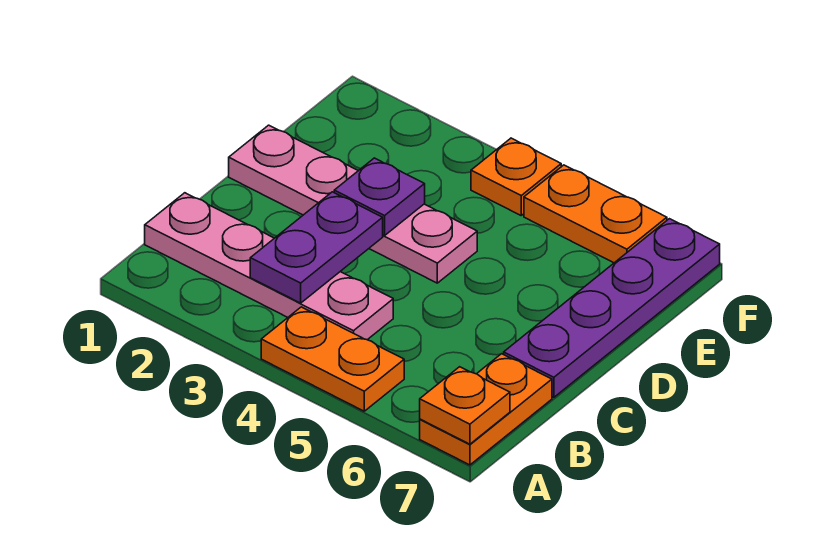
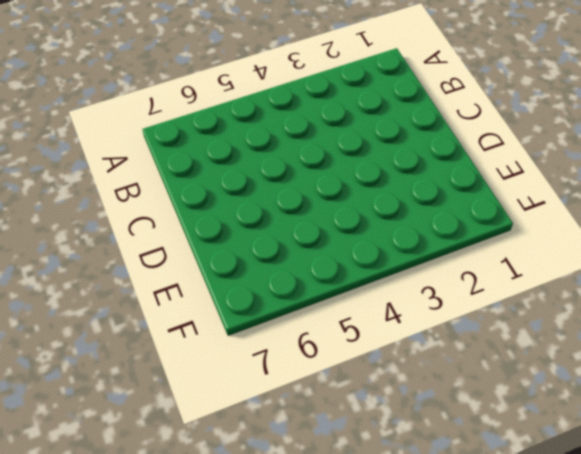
none -> orange 1x2 plate [261,307,404,411]
none -> orange 1x2 plate [420,354,552,465]

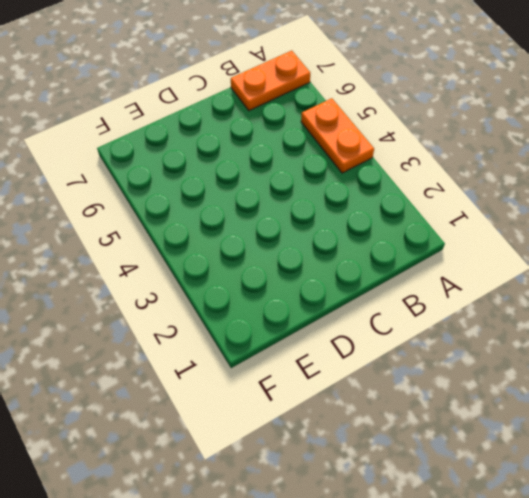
none -> pink 1x4 plate [145,193,393,340]
none -> purple 1x4 plate [504,219,720,397]

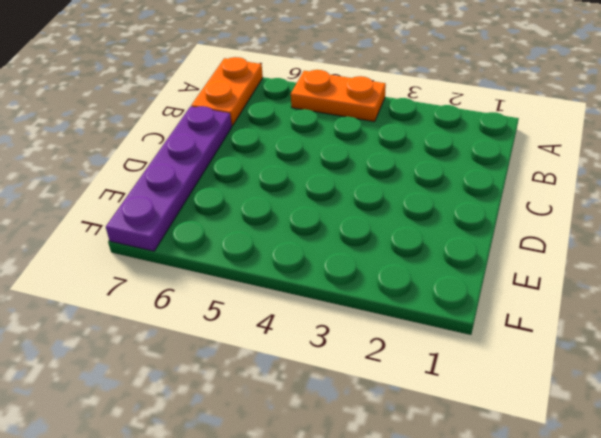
none -> pink 1x4 plate [145,193,393,340]
none -> pink 1x4 plate [229,125,477,283]

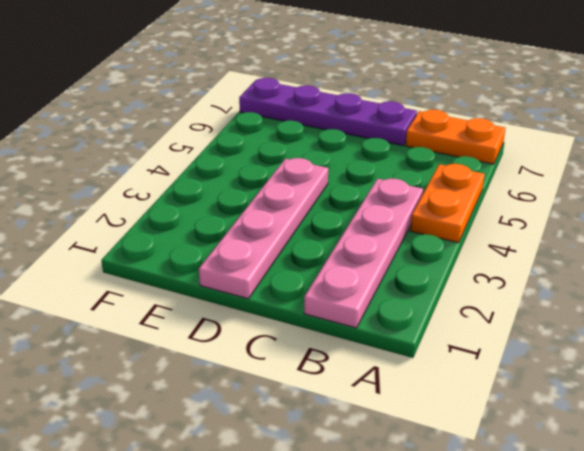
none -> orange 1x1 plate [471,138,561,215]
none -> orange 1x2 plate [524,165,667,263]

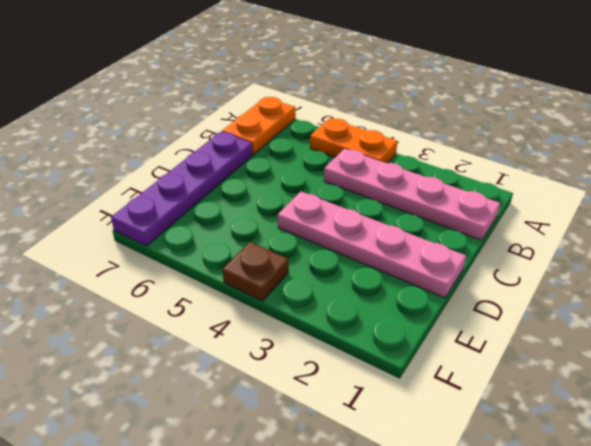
brown 1x1 plate [222,242,289,301] -> orange 1x1 plate [471,138,561,215]
none -> orange 1x2 plate [524,165,667,263]
none -> orange 1x1 plate [420,367,510,444]

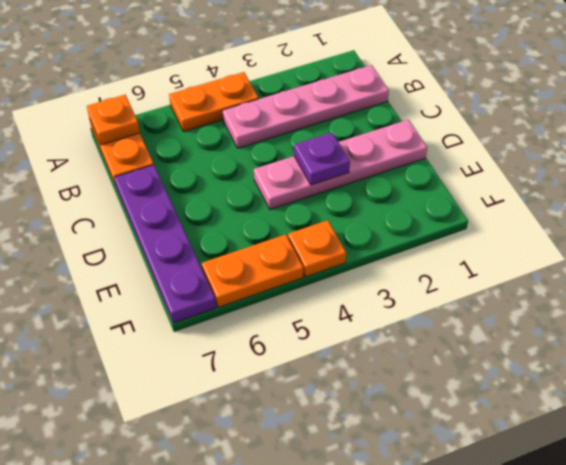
none -> purple 1x2 plate [250,192,383,303]

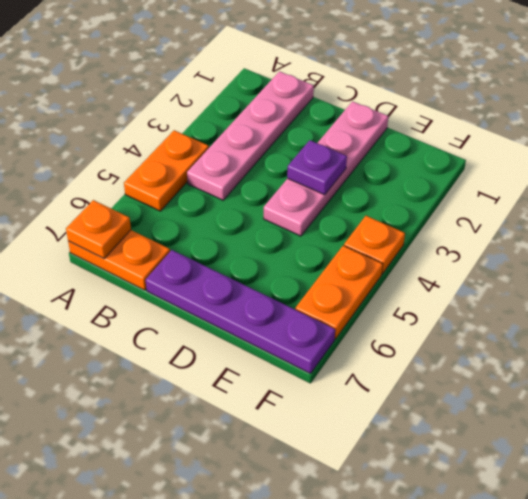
none -> purple 1x2 plate [250,192,383,303]

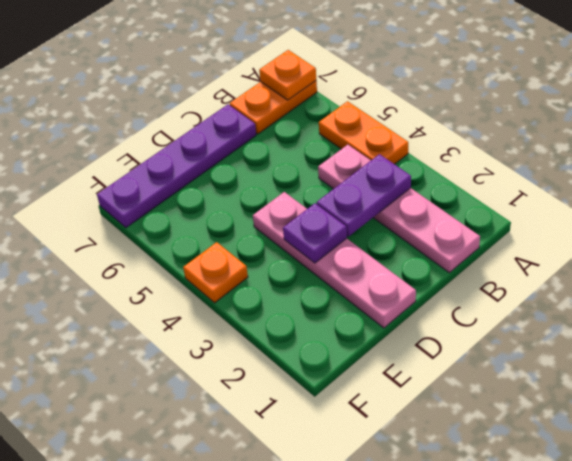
none -> orange 1x2 plate [524,165,667,263]

